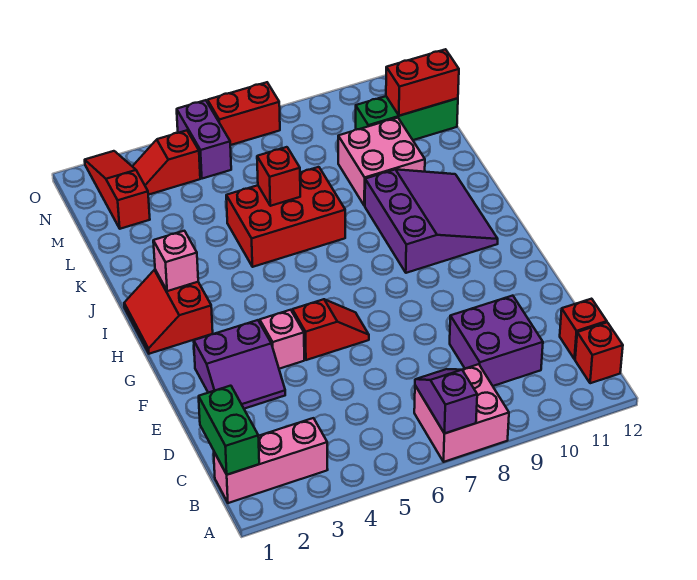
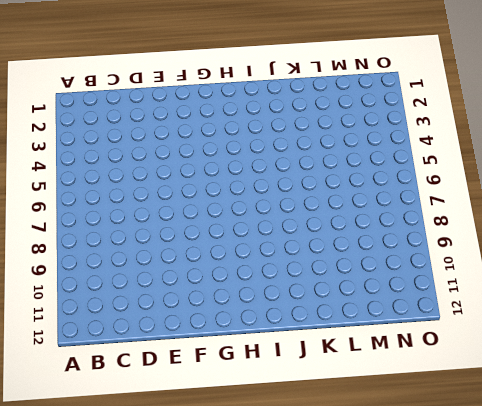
none -> pink 2x2 brick [414,364,509,462]
none -> pink 1x3 brick [214,418,328,503]
none -> red 1x1 brick [575,322,623,383]

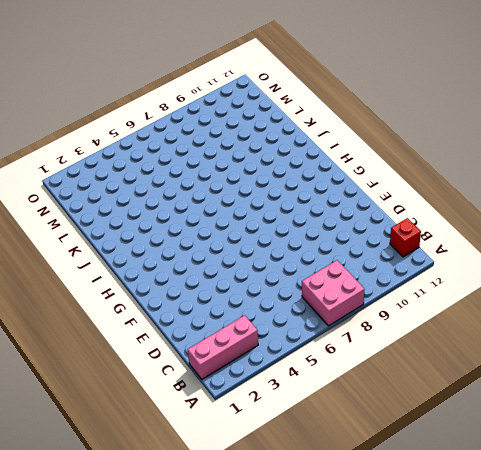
none -> purple 2x2 brick [450,296,543,386]
none -> red 1x1 brick [560,299,607,359]
none -> purple 2x2 slope [194,320,285,409]

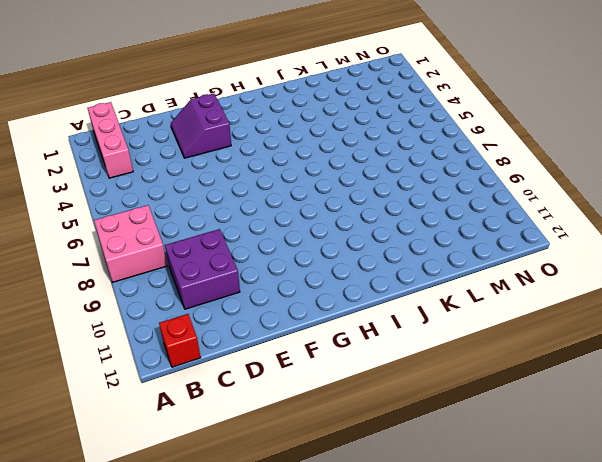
none -> red 1x1 brick [560,299,607,359]
none -> pink 1x1 brick [260,310,304,369]
none -> red 1x2 slope [292,299,369,360]

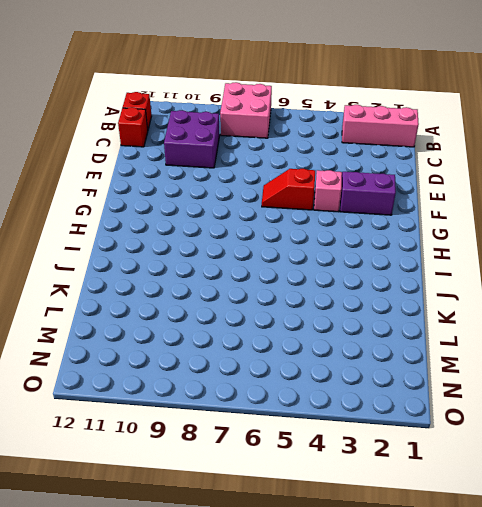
none -> red 2x2 slope [124,270,213,354]
none -> purple 3x3 slope [365,169,498,273]
none -> red 2x3 brick [226,167,345,267]

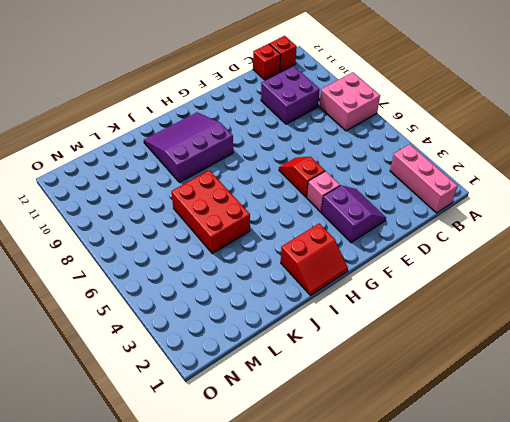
none -> pink 2x2 brick [338,118,425,206]
none -> red 1x3 slope [85,151,150,229]
none -> green 1x3 brick [356,96,458,140]

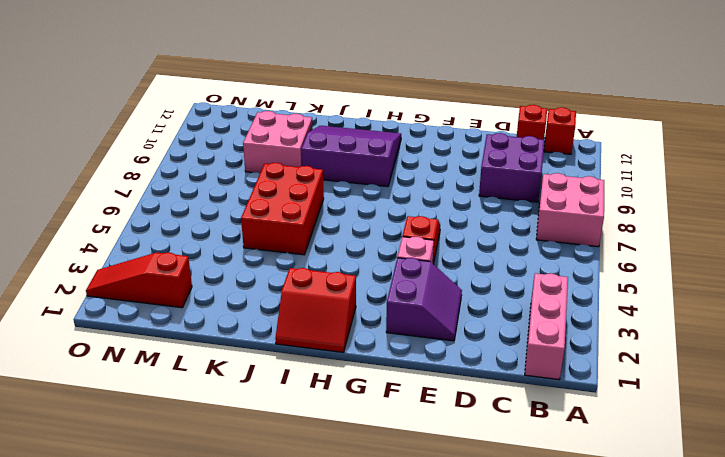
none -> green 1x3 brick [356,96,458,140]
none -> red 1x2 slope [132,130,200,195]
none -> purple 1x2 brick [177,100,231,179]

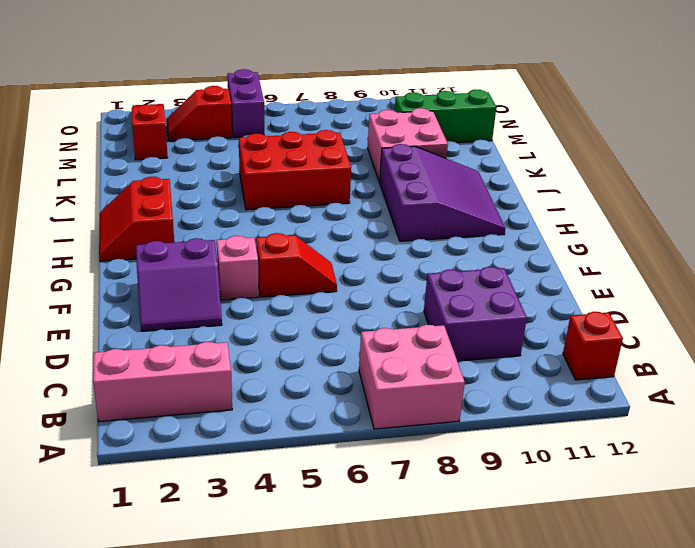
none -> red 1x1 brick [560,299,607,359]
none -> red 1x2 brick [207,82,280,145]
none -> purple 1x2 slope [415,369,477,434]

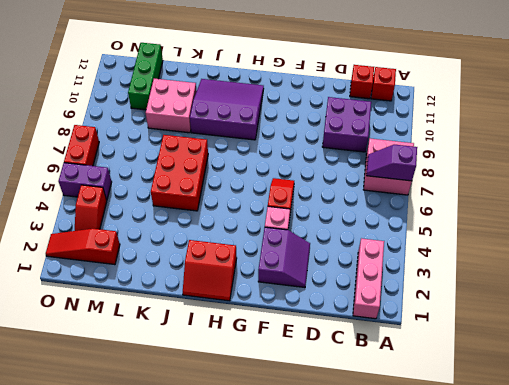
none -> green 1x2 brick [199,386,259,475]
none -> pink 1x1 brick [153,231,198,291]
none -> red 1x1 brick [257,147,300,206]

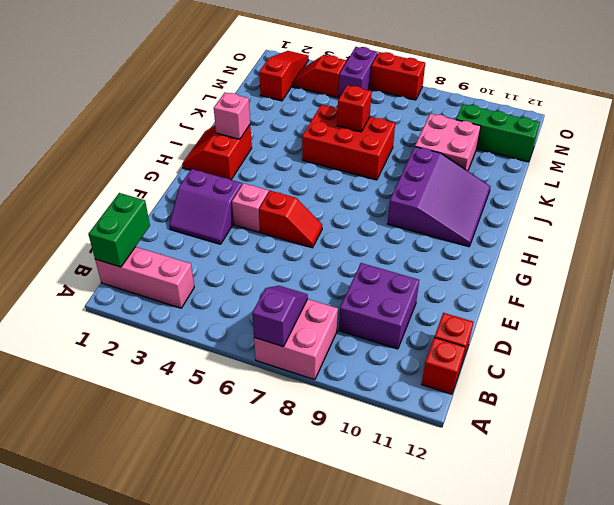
none -> red 1x2 brick [386,49,459,116]

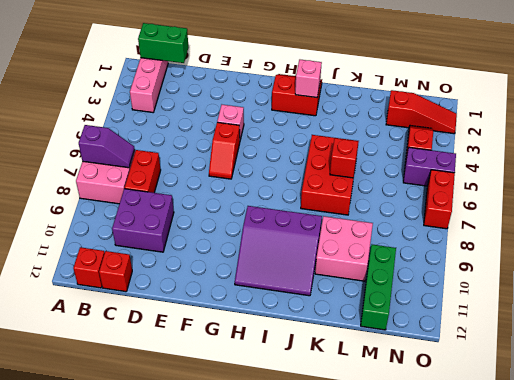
red 1x2 brick [125,150,161,193] -> red 1x2 brick moved to [386,49,459,116]
none -> purple 2x2 slope [194,320,285,409]

